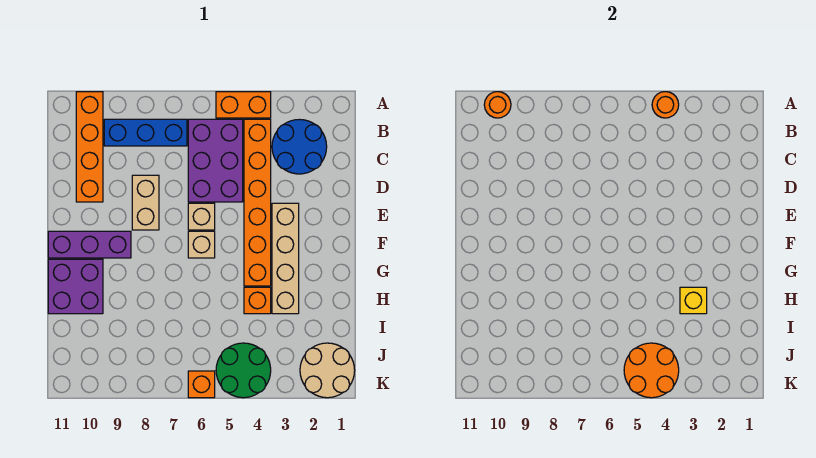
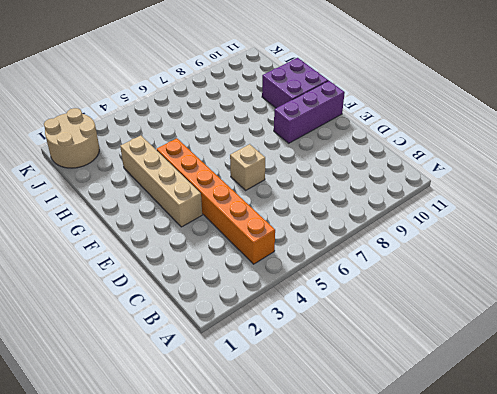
none -> orange 1x2 brick [216,92,271,118]
none -> orange 1x4 brick [76,92,103,202]
none -> blue 2x2 round brick [272,119,327,174]

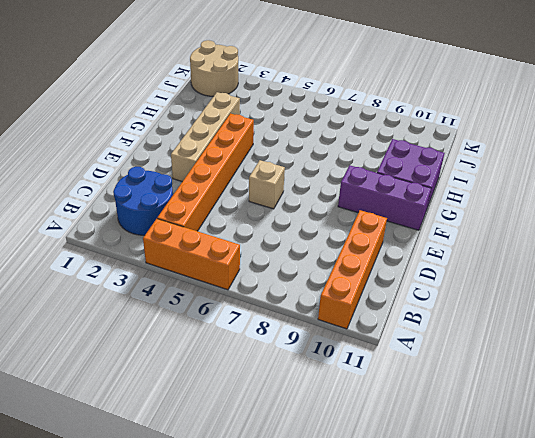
orange 1x3 brick [143,219,240,290] -> orange 1x2 brick [216,92,271,118]
none -> purple 2x3 brick [188,119,243,202]
none -> blue 1x3 brick [104,119,187,146]
none -> tan 1x2 brick [132,175,159,230]

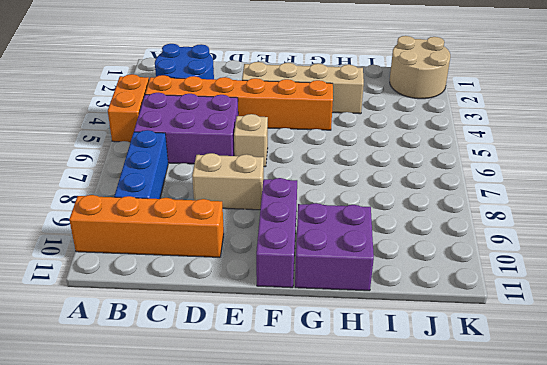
none -> tan 1x1 brick [188,231,215,258]
none -> orange 1x1 brick [244,287,271,314]
none -> green 2x2 round brick [216,343,271,398]

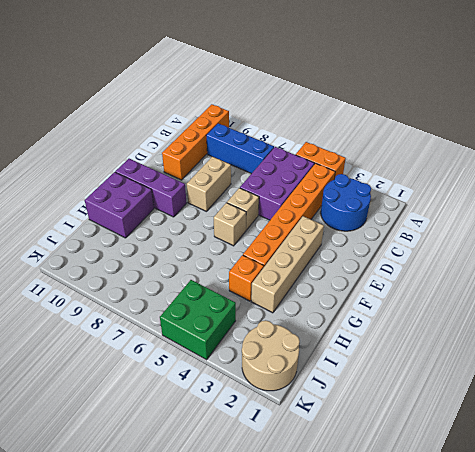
green 2x2 brick [160,280,236,360] -> green 2x2 round brick [216,343,271,398]
none -> orange 1x1 brick [188,371,215,398]
none -> orange 1x1 round brick [652,92,679,118]
none -> orange 1x1 round brick [484,92,511,118]

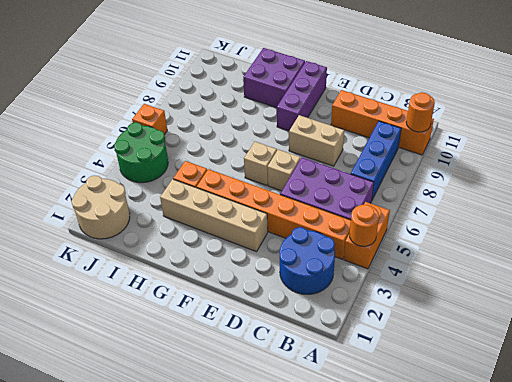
none -> yellow 1x1 brick [680,287,707,314]
none -> orange 2x2 round brick [624,343,679,398]

